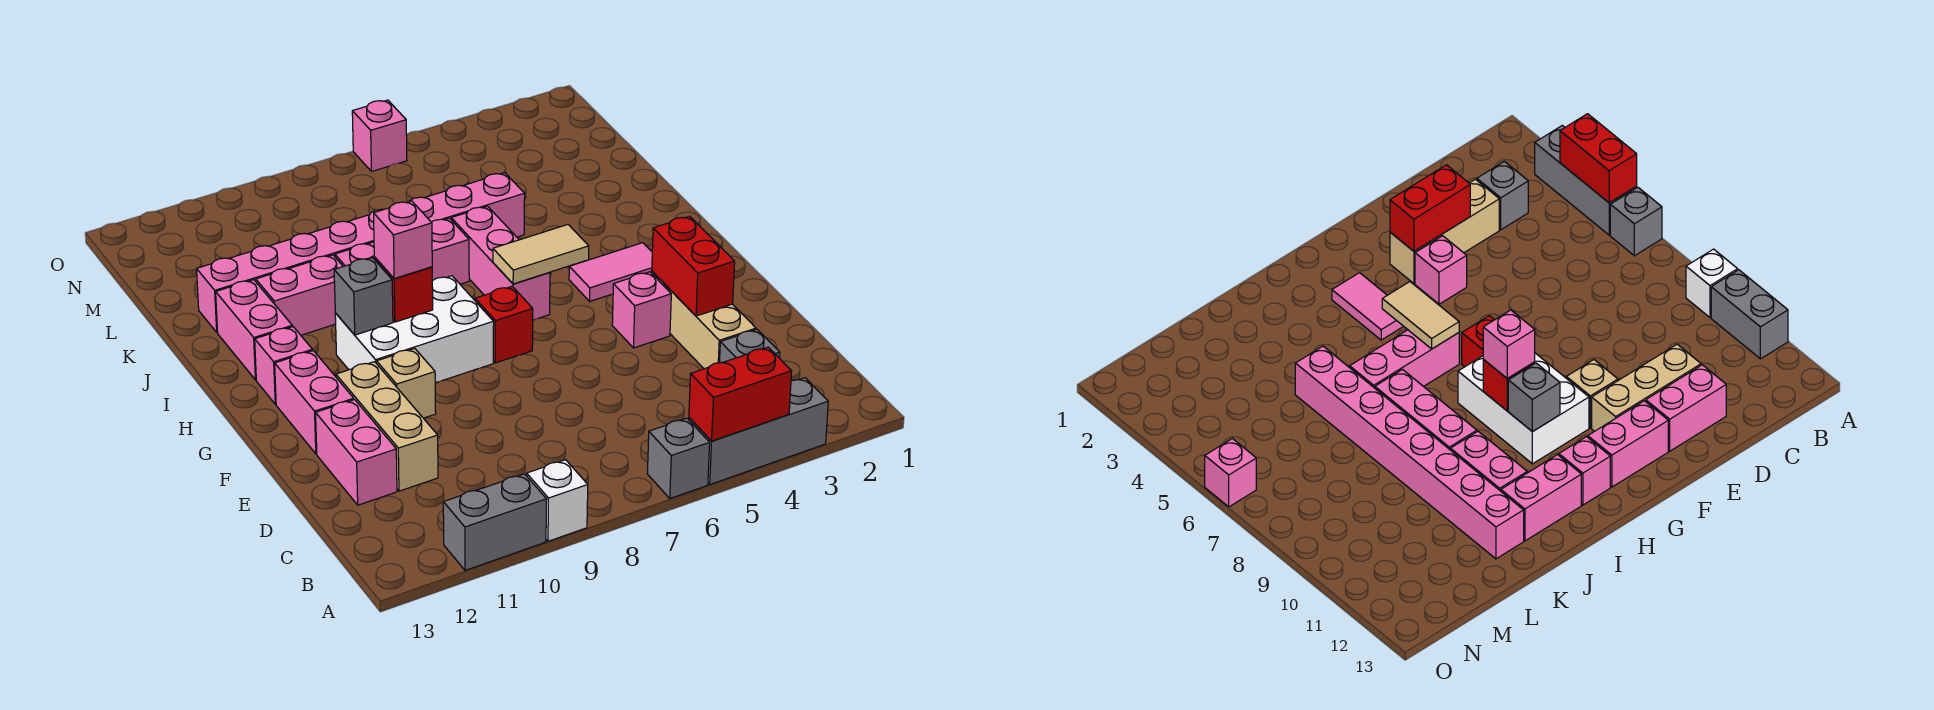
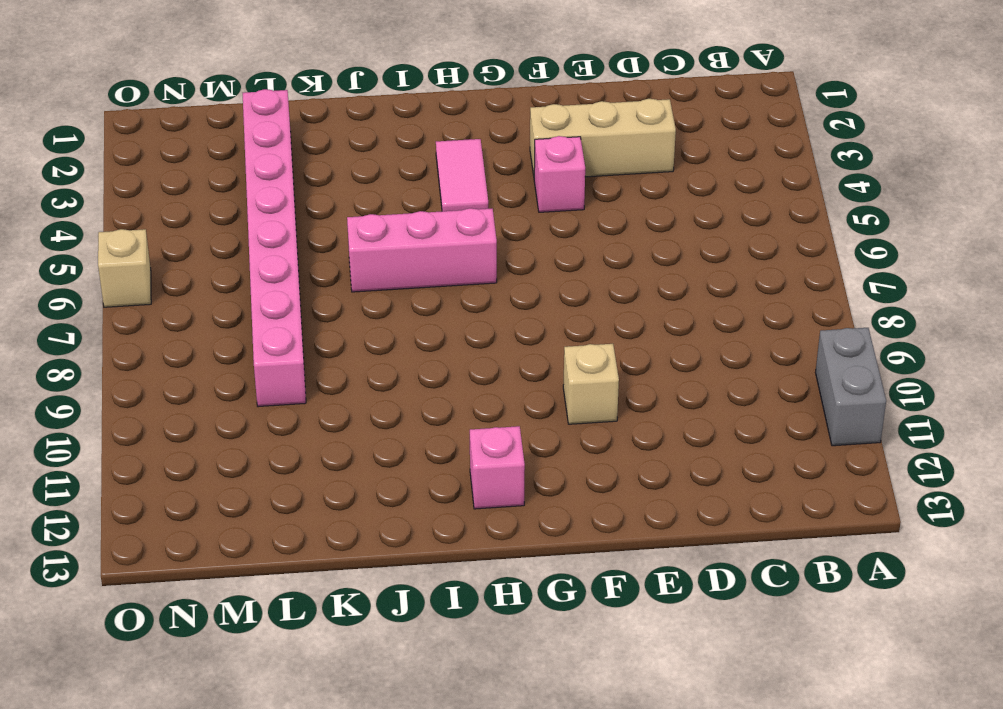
pink 1x8 brick [243,89,306,407] -> pink 1x8 brick moved to [197,173,525,332]
tan 1x1 brick [98,229,151,307] -> pink 1x1 brick [352,100,407,172]
none -> grey 1x3 brick [689,378,828,484]
none -> grey 1x1 brick [647,418,710,498]
none -> white 1x1 brick [527,460,588,541]

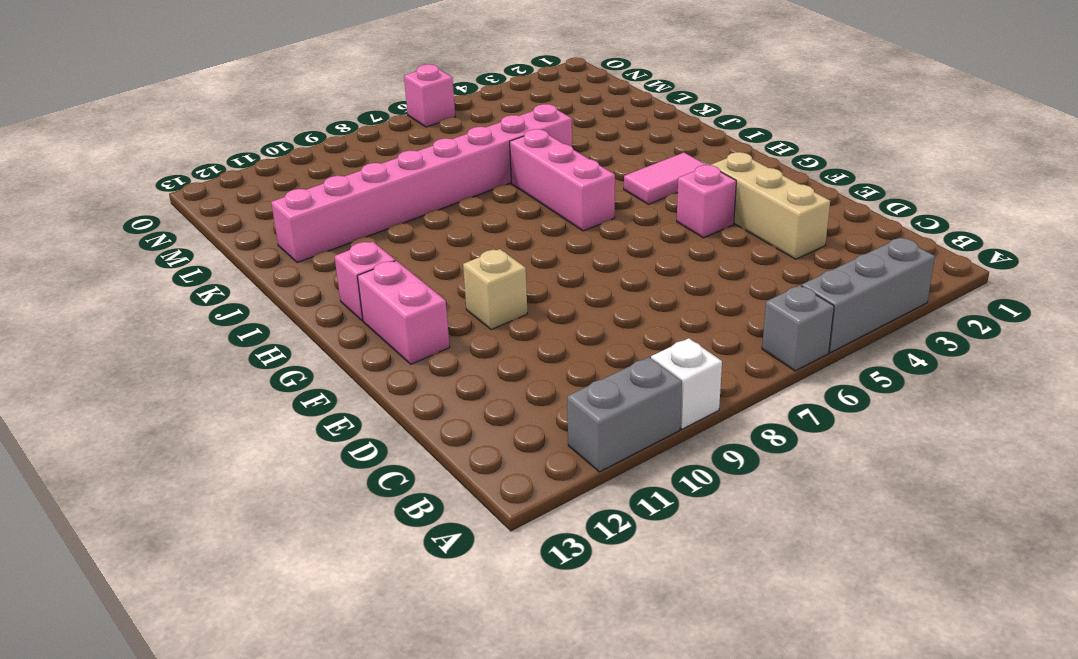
none -> grey 1x1 brick [719,329,780,363]
none -> tan 1x3 brick [336,362,438,491]
none -> pink 1x2 brick [316,400,397,505]

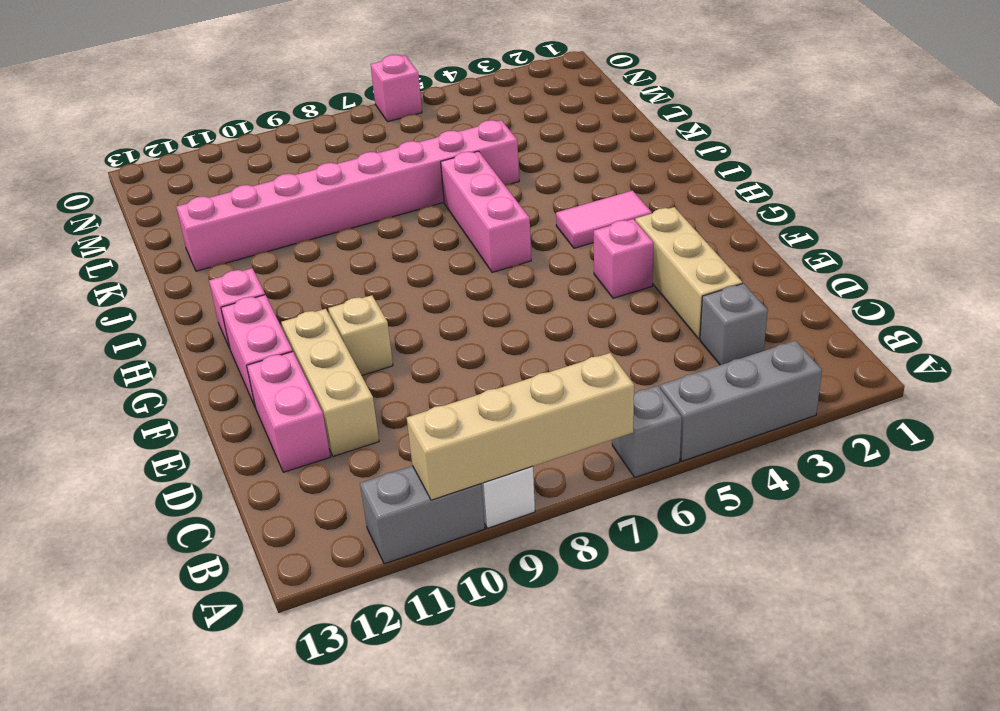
tan 1x4 brick [407,353,634,500] -> none
none -> red 1x1 brick [475,286,533,363]
none -> white 2x3 brick [335,276,494,383]
none -> pink 1x2 brick [216,280,292,380]

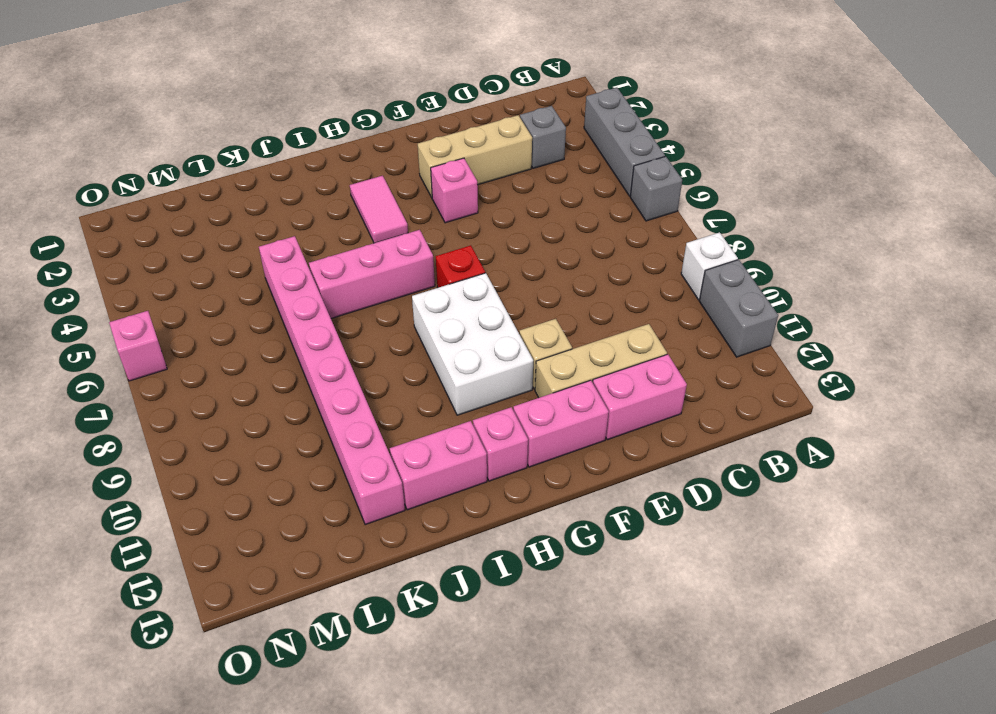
none -> pink 1x3 brick [335,218,469,284]
none -> pink 1x2 brick [256,255,343,335]
none -> red 1x2 brick [689,347,792,441]

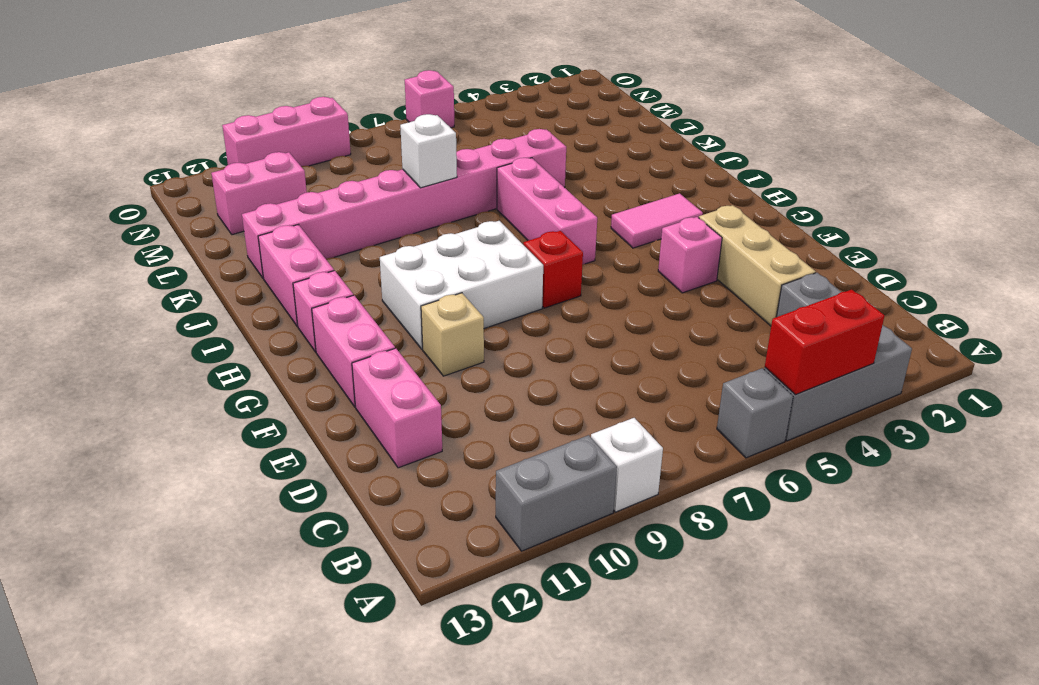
white 1x1 brick [400,114,457,188] -> none
pink 1x2 brick [211,152,307,235] -> pink 1x2 brick moved to [256,255,343,335]
pink 1x3 brick [222,97,351,166] -> pink 1x3 brick moved to [335,218,469,284]
none -> tan 1x3 brick [336,362,438,491]
none -> red 1x2 brick [652,216,735,316]
none -> tan 1x2 tile [493,225,589,284]

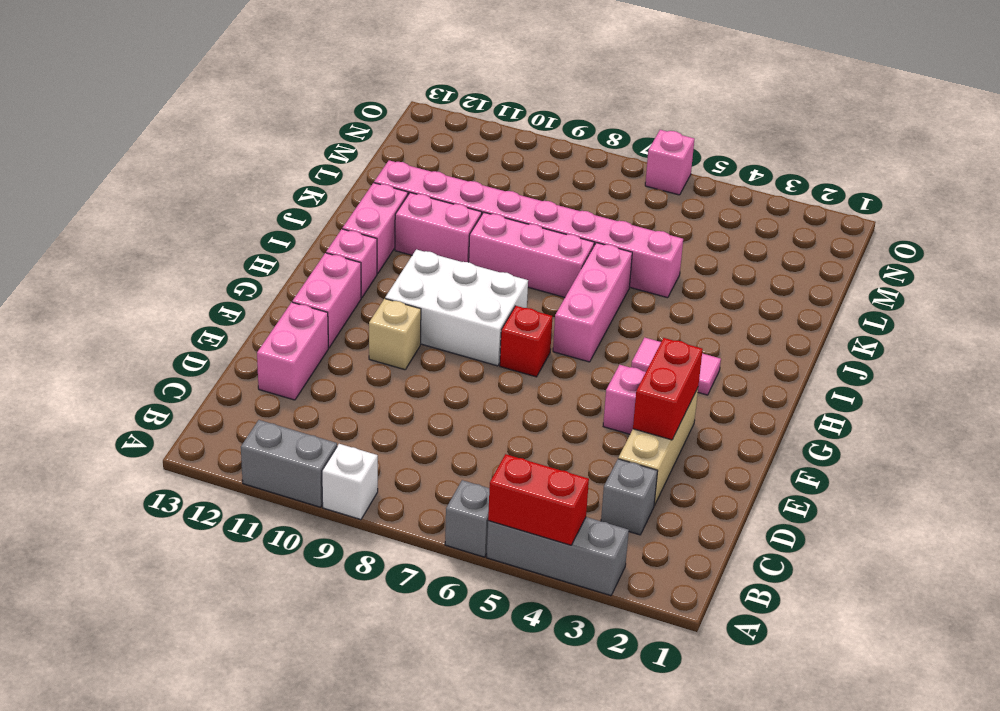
none -> tan 1x3 brick [336,362,438,491]
none -> tan 1x2 tile [493,225,589,284]
none -> red 1x1 brick [374,257,433,322]

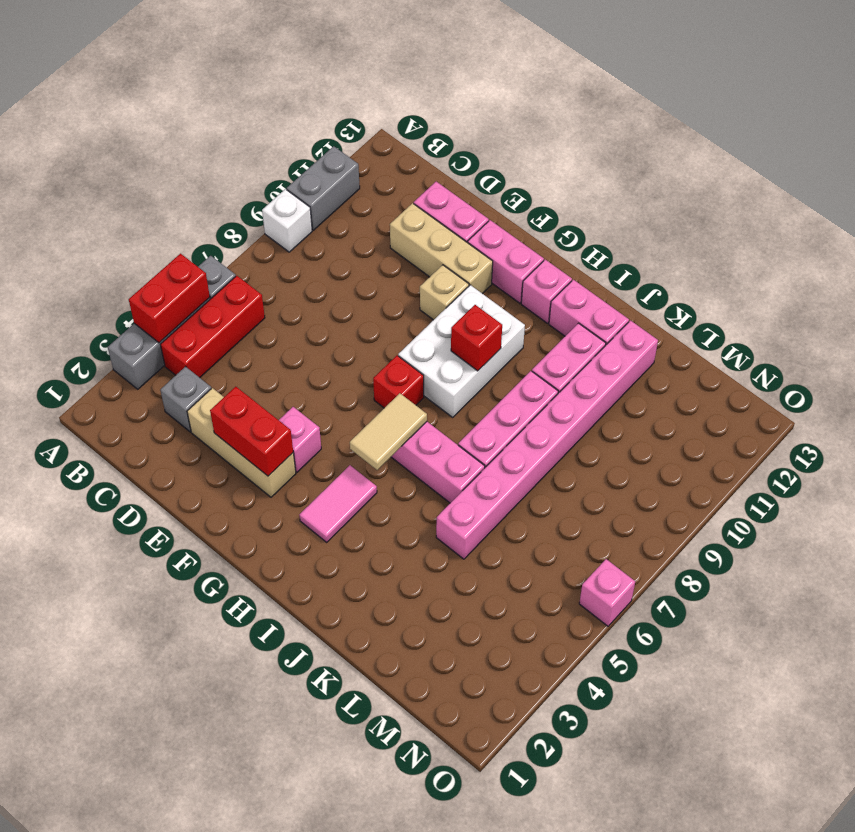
red 1x3 brick [160,276,265,378] -> none
none -> grey 1x1 brick [334,258,393,335]
none -> pink 1x1 brick [374,201,432,279]

